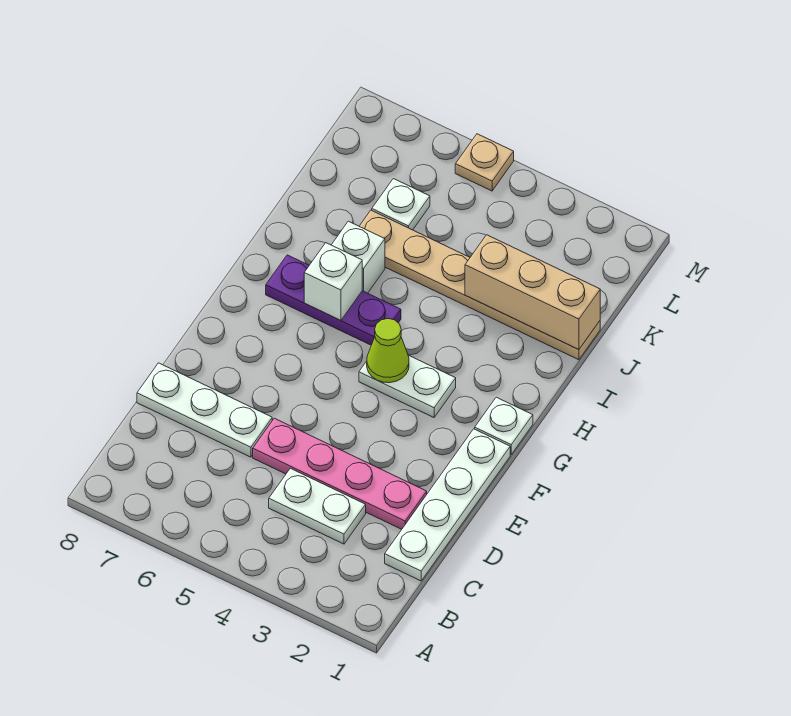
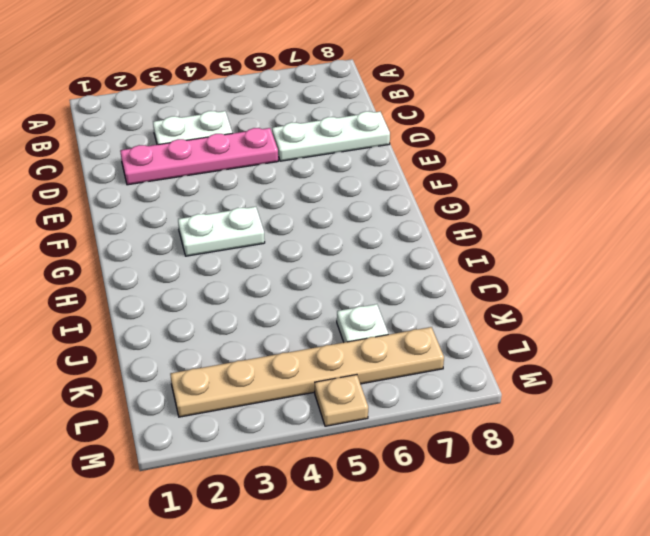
tan 1x6 plate [170,327,444,417] -> tan 1x6 plate moved to [359,210,600,360]
none -> white 1x4 plate [385,429,510,581]
none -> white 1x1 plate [475,397,533,454]
none -> purple 1x3 plate [266,255,401,345]

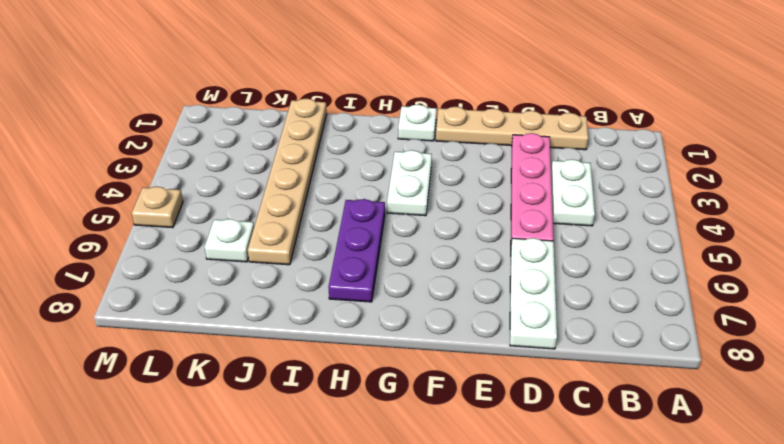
tan 1x4 plate [436,107,588,150] -> white 1x4 plate [385,429,510,581]
none -> white 1x1 brick [332,221,385,293]
none -> lime 1x1 cone [367,319,409,383]
none -> white 1x1 brick [304,243,362,321]

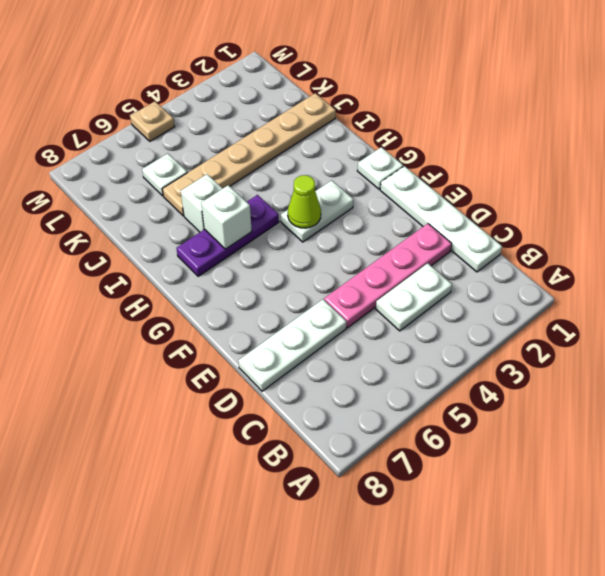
none -> tan 1x3 brick [465,235,600,350]

